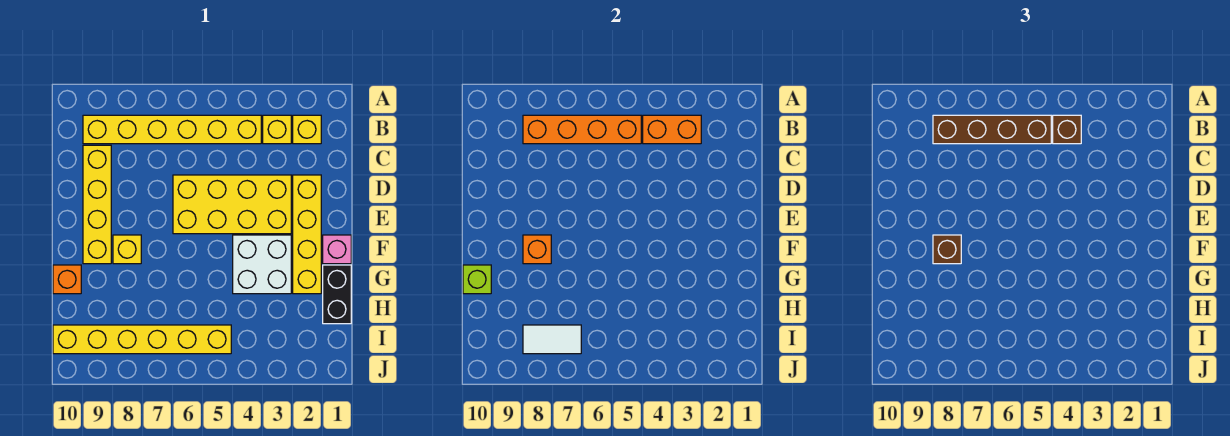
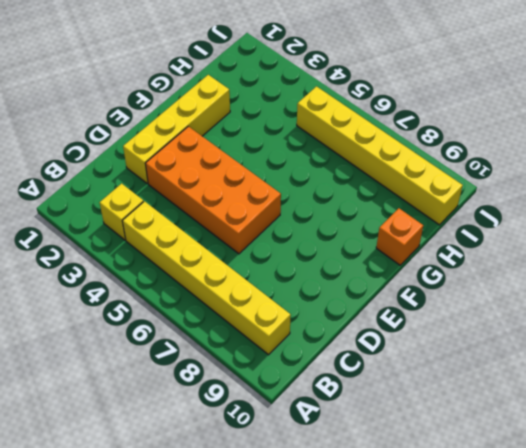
orange 2x4 brick [145,126,281,254] -> yellow 2x4 brick [173,175,291,234]
none -> yellow 1x1 brick [293,115,321,144]
none -> yellow 1x4 brick [83,145,111,264]
none -> pink 1x1 brick [323,235,351,264]

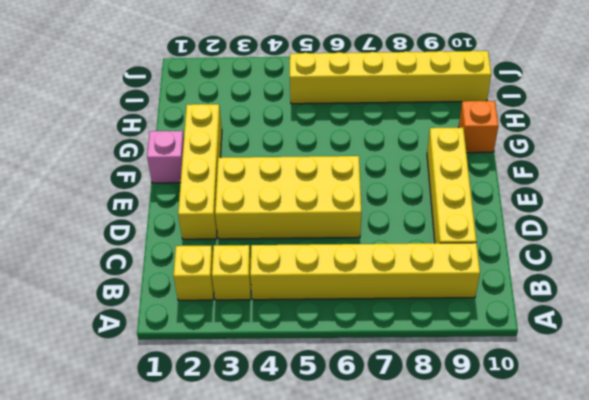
none -> white 2x2 brick [233,235,291,294]
none -> yellow 1x1 brick [113,235,141,264]
none -> black 1x2 brick [323,265,351,324]

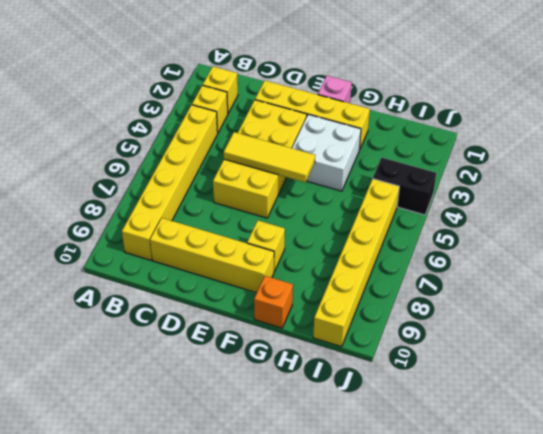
yellow 1x3 tile [224,132,315,182] -> none
black 1x2 brick [373,158,436,215] -> black 1x2 brick moved to [323,265,351,324]
none -> orange 1x2 brick [643,115,701,144]
none -> orange 1x4 brick [523,115,641,144]
none -> orange 1x1 brick [523,235,551,264]

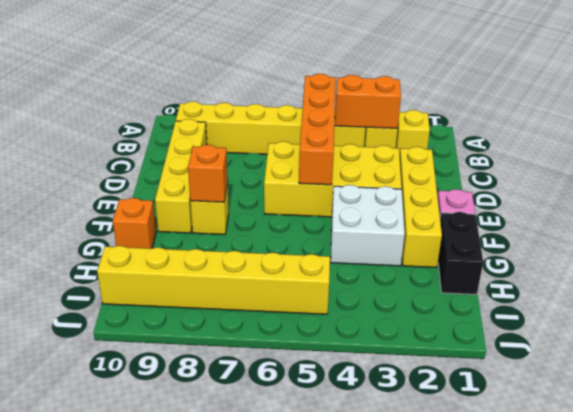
orange 1x4 brick [299,74,335,185] -> orange 1x4 brick turned to [523,115,641,144]
none -> lime 1x1 brick [463,265,491,294]
none -> white 1x2 tile [523,325,581,354]
none -> brown 1x1 brick [1053,115,1081,144]

